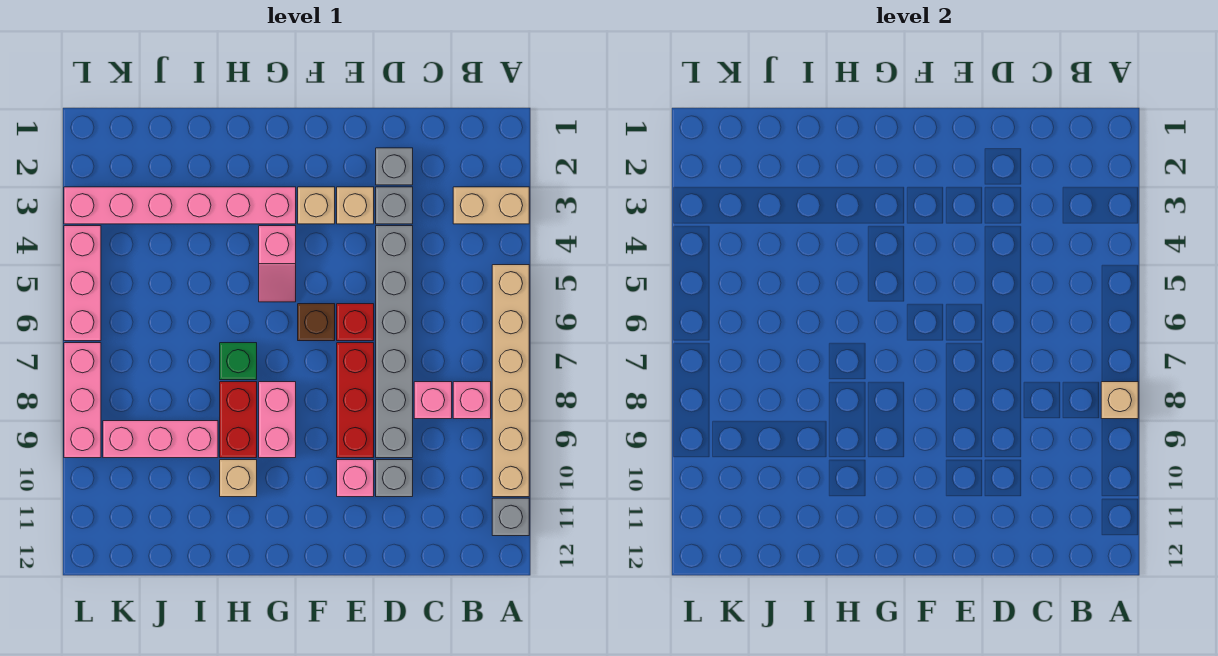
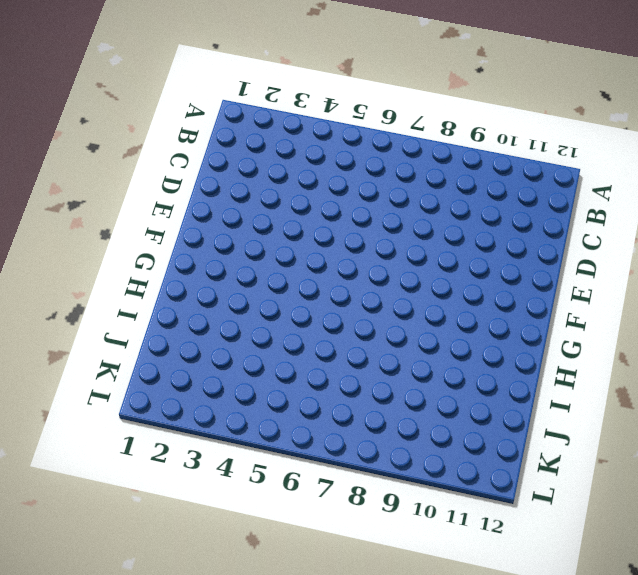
none -> tan 1x2 brick [453,187,529,224]
none -> tan 1x6 brick [492,265,529,497]
none -> grey 1x1 brick [492,498,529,536]

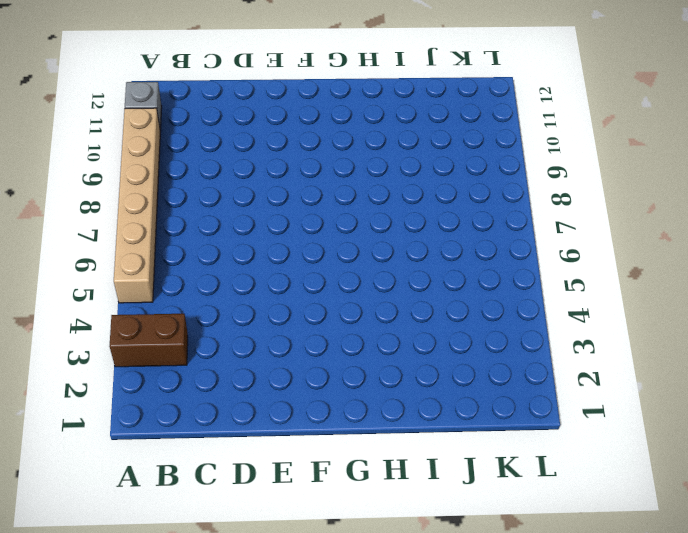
brown 1x2 brick [110,314,188,367] -> tan 1x2 brick [453,187,529,224]
none -> pink 1x1 brick [453,382,491,419]
none -> pink 1x1 brick [414,382,452,419]
none -> grey 1x1 brick [376,148,413,185]

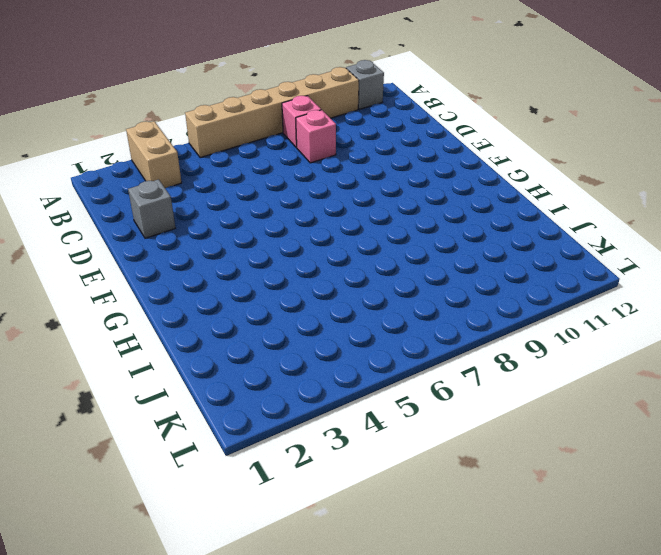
none -> grey 1x1 brick [376,187,413,224]
none -> grey 1x6 brick [376,226,413,458]
none -> grey 1x1 brick [376,460,413,497]

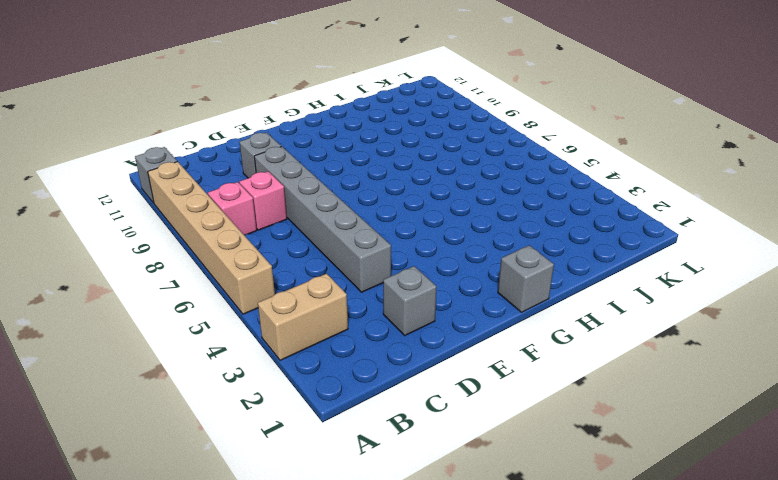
grey 1x1 brick [498,245,554,312] -> grey 1x1 brick moved to [376,187,413,224]
none -> tan 1x1 brick [337,187,374,224]
none -> red 1x1 brick [337,304,374,341]
none -> red 1x3 brick [337,343,374,458]

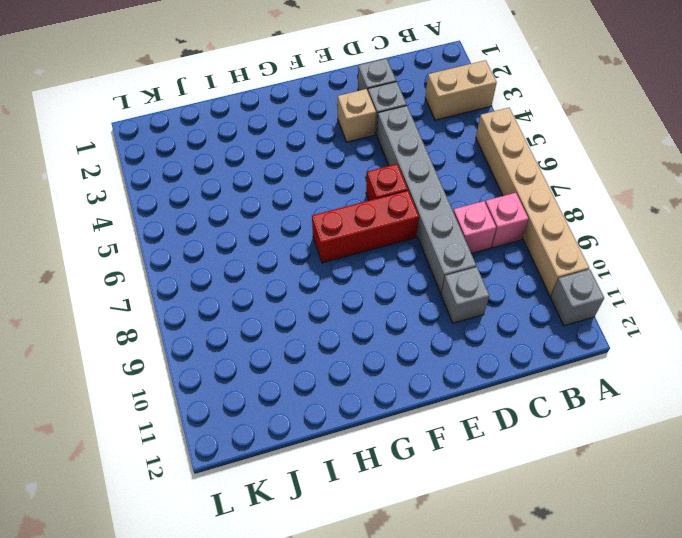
red 1x3 brick [312,191,419,263] -> red 1x3 brick turned to [337,343,374,458]
none -> pink 1x1 brick [337,460,374,497]
none -> tan 1x1 brick [298,187,335,224]
none -> brown 1x1 brick [298,304,335,341]

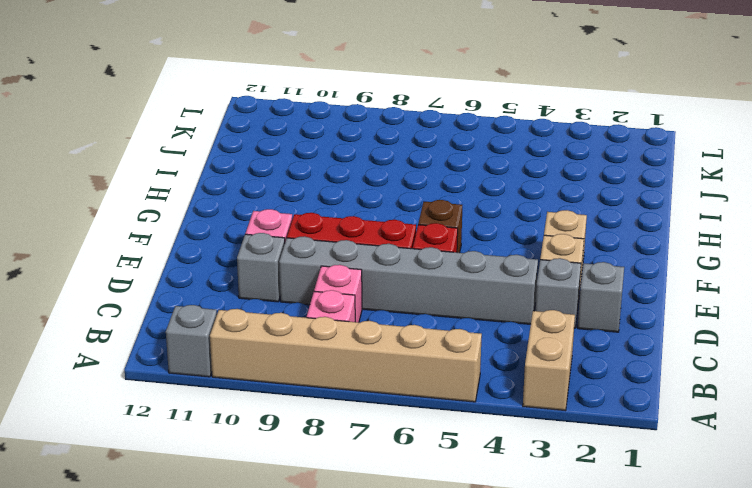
none -> pink 1x6 brick [64,187,296,224]
none -> pink 1x2 slope [259,226,296,302]
none -> pink 1x2 brick [259,382,296,458]

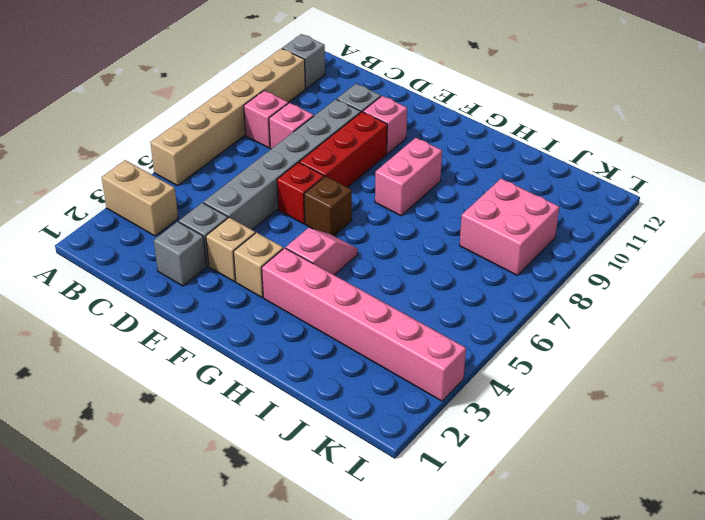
pink 2x2 brick [460,179,559,275] -> pink 1x3 brick [103,421,218,458]
none -> green 1x1 brick [220,343,257,380]
none -> red 1x2 brick [220,382,257,458]
none -> tan 1x1 brick [220,460,257,497]

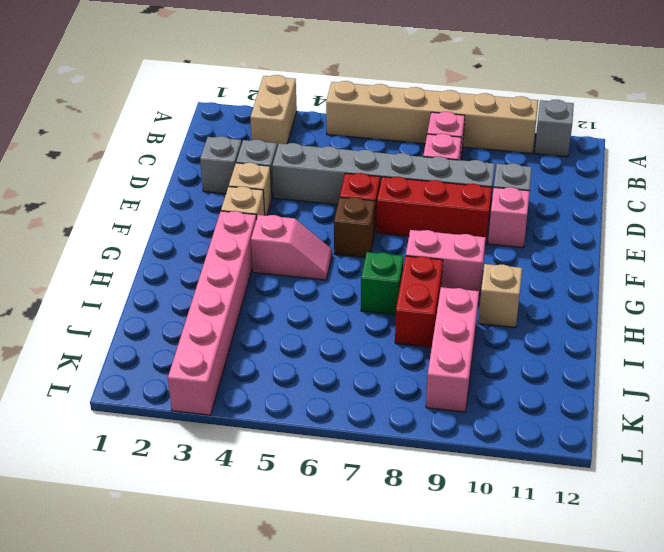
red 1x2 brick [395,256,443,347] -> red 1x2 brick turned to [220,382,257,458]
none -> pink 1x3 brick [64,226,101,341]
none -> pink 1x3 brick [64,343,101,458]
none -> tan 1x1 brick [1101,382,1138,419]

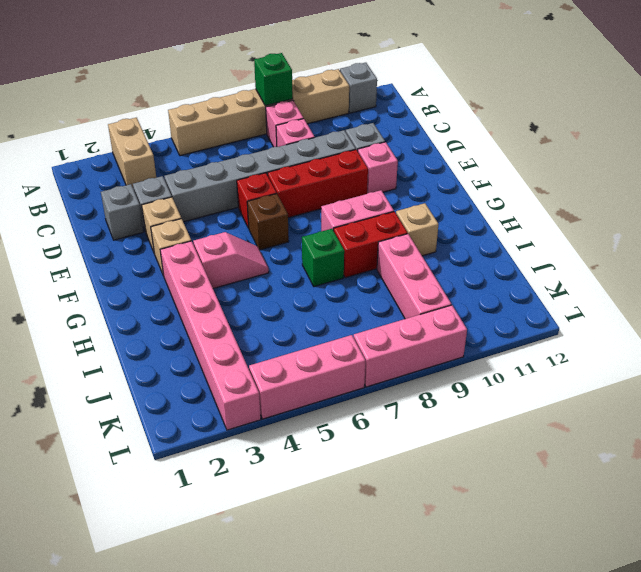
green 1x1 brick [254,53,293,106] -> tan 1x1 brick [1101,382,1138,419]

